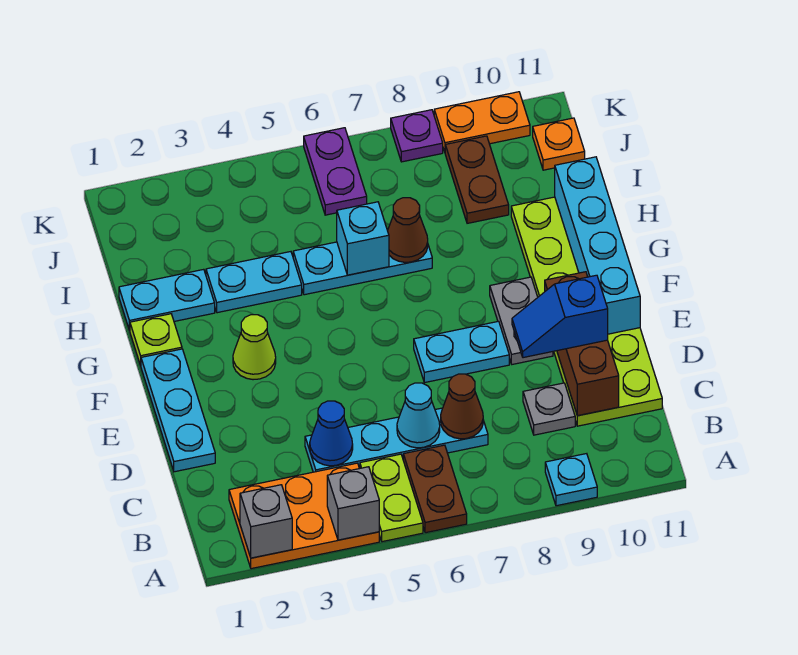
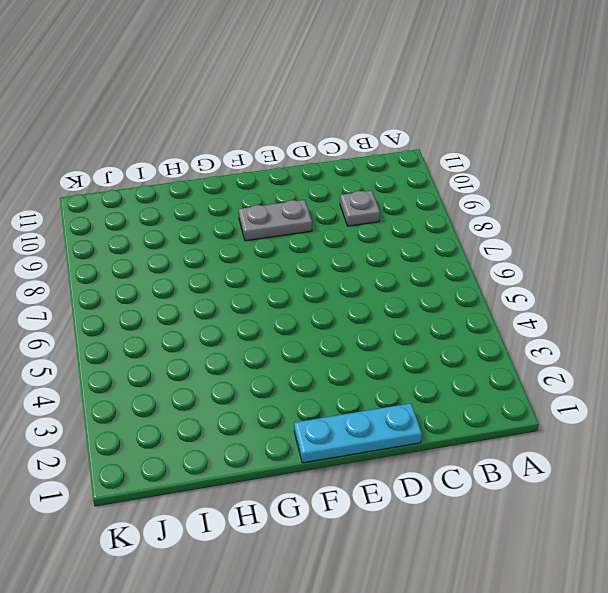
none -> orange 2x3 plate [229,463,379,569]
none -> lime 1x2 plate [360,454,423,542]
none -> brown 1x2 plate [403,445,467,533]
none -> cyan 1x1 plate [545,454,597,506]

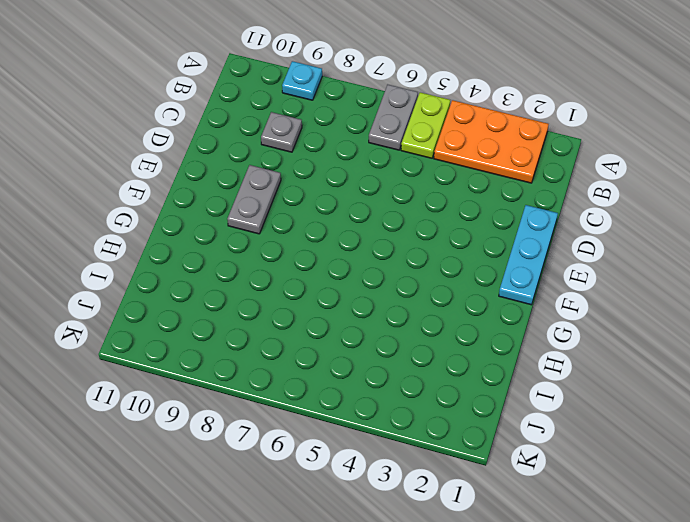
grey 1x2 plate [369,85,418,150] -> brown 1x2 plate [403,445,467,533]
none -> cyan 1x4 plate [305,408,488,472]
none -> lime 2x6 plate [511,197,662,426]
none -> cyan 1x2 plate [414,321,509,383]
none -> lime 1x1 cone [233,315,276,380]

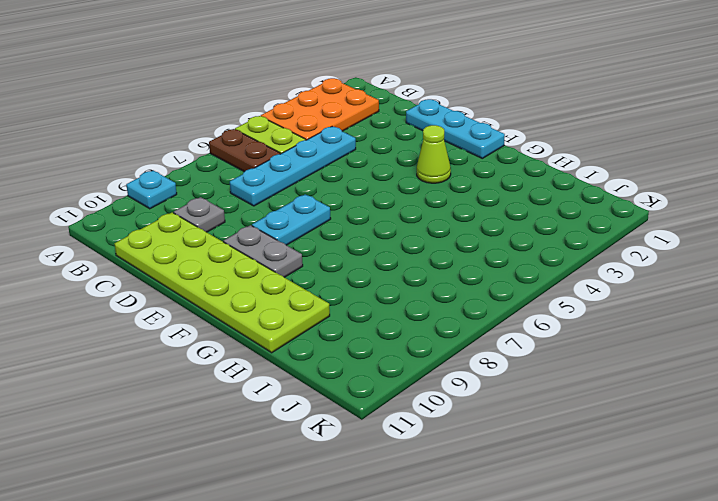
none -> lime 1x1 plate [130,314,182,366]
none -> cyan 1x2 plate [119,269,215,330]
none -> cyan 1x2 plate [206,252,302,313]
none -> cyan 1x3 plate [293,242,432,295]

